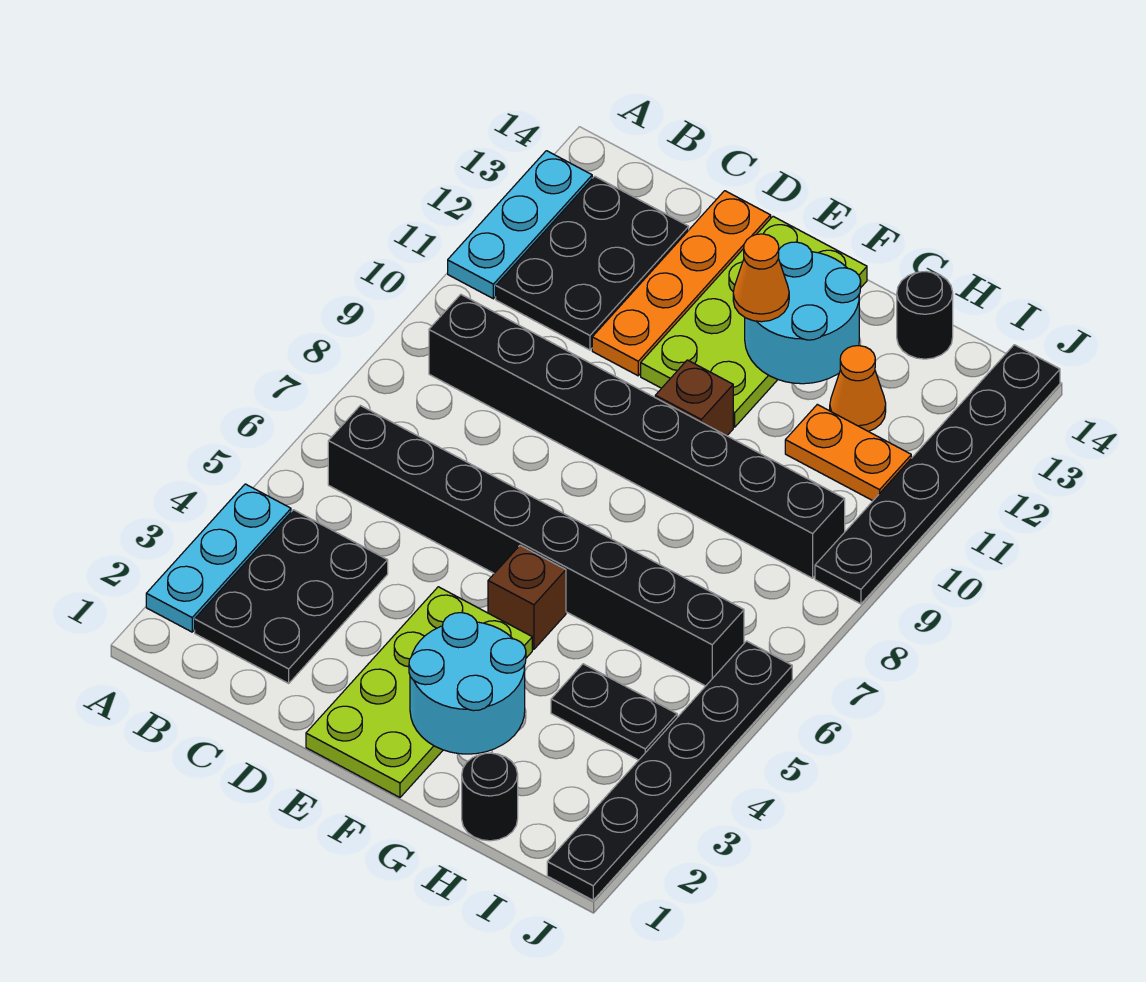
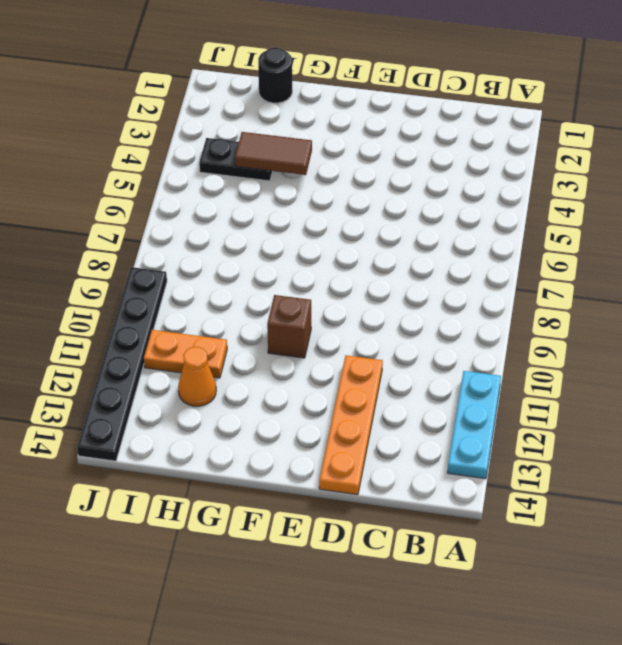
brown 1x2 tile [235,132,312,175] -> none
none -> cyan 1x3 plate [146,484,291,632]
none -> black 2x3 plate [195,510,388,683]
none -> black 1x8 brick [328,406,744,686]

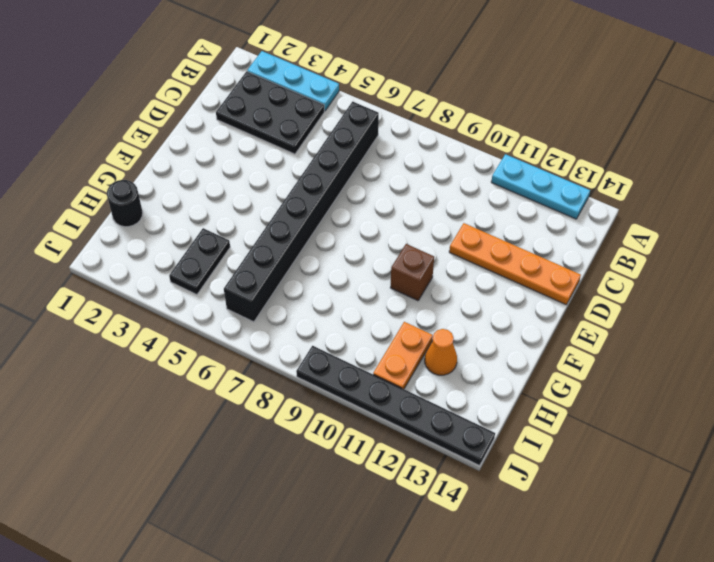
none -> black 1x8 brick [429,294,845,578]
none -> black 2x3 plate [496,176,689,350]
none -> lime 2x4 plate [306,587,532,797]

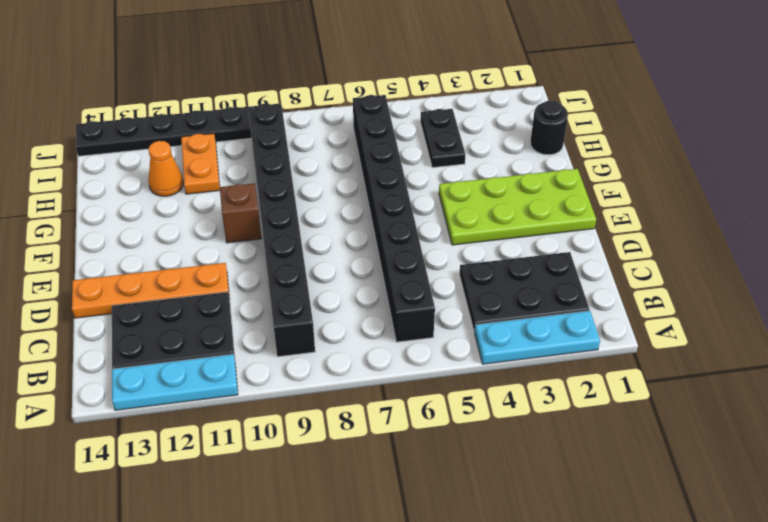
none -> lime 2x4 plate [641,216,867,427]
none -> brown 1x1 brick [488,545,566,649]
none -> black 1x1 round brick [897,272,953,359]

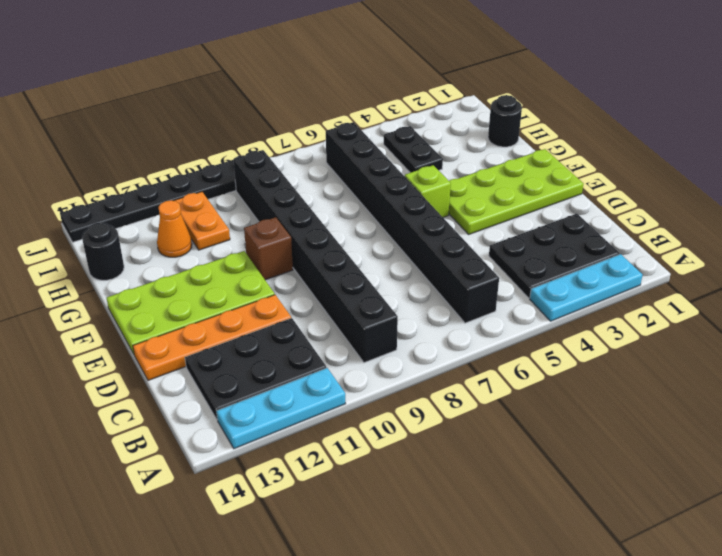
lime 1x1 brick [405,165,451,217] -> brown 1x1 brick [488,545,566,649]
none -> black 1x6 plate [547,641,792,900]
none -> cyan 2x2 round brick [409,613,526,754]
none -> cyan 2x2 round brick [745,242,861,384]

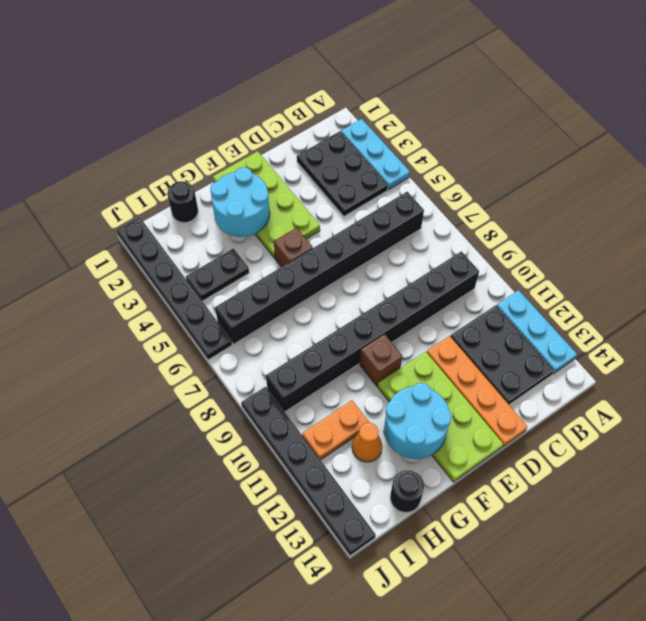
none -> orange 1x1 cone [733,234,789,322]

